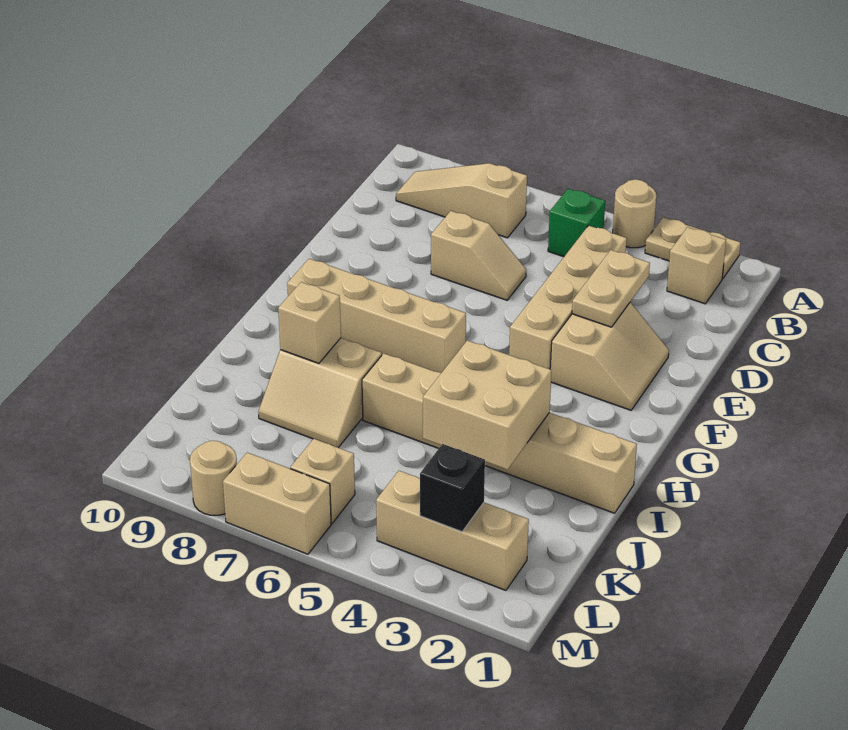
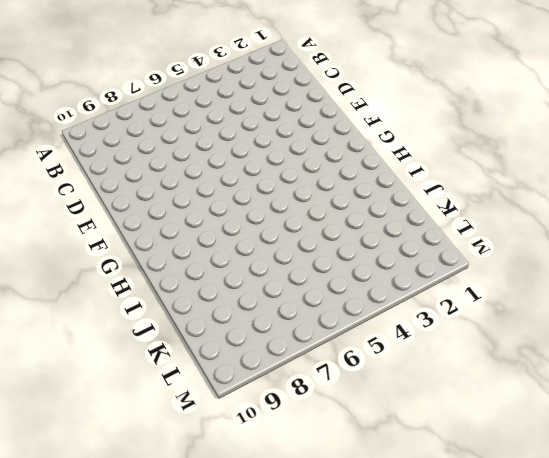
none -> tan 1x2 plate [645,217,741,279]
none -> tan 1x1 round brick [613,179,656,248]
none -> tan 1x1 brick [667,227,726,304]

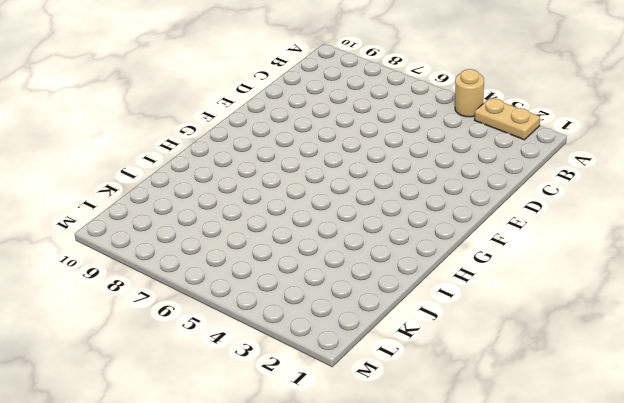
none -> tan 1x1 brick [667,227,726,304]
none -> green 1x1 brick [548,189,605,257]
none -> tan 1x3 slope [396,163,527,238]

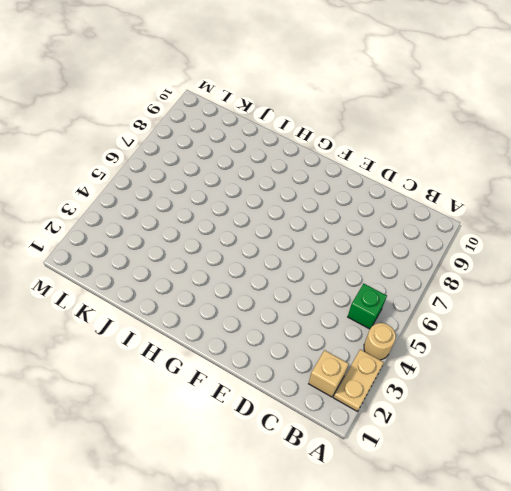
none -> tan 1x3 slope [396,163,527,238]
none -> tan 1x4 brick [509,226,627,369]
none -> tan 1x2 slope [431,211,526,300]

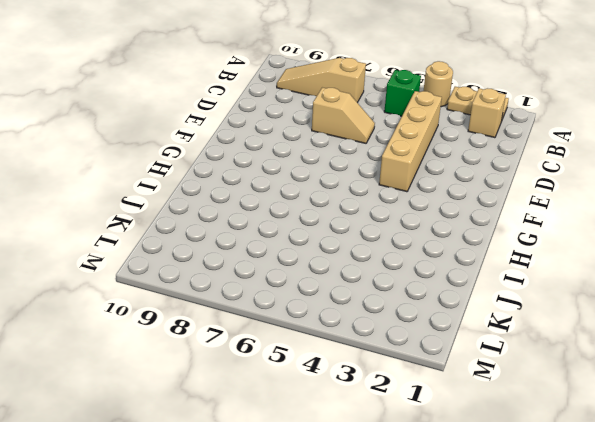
none -> tan 2x2 slope [550,303,669,410]
none -> tan 1x4 brick [287,259,466,373]
none -> tan 1x6 brick [362,353,637,513]

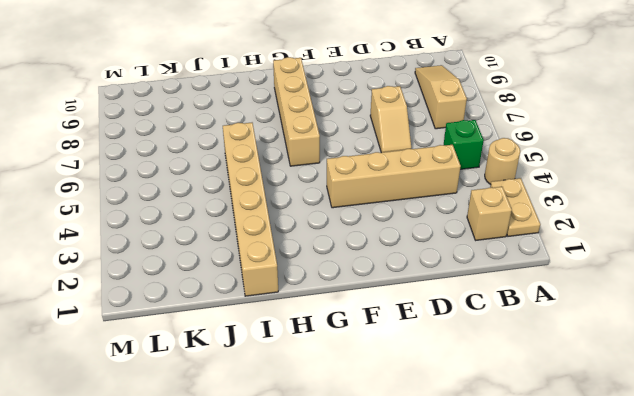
none -> tan 2x2 slope [550,303,669,410]
none -> tan 2x2 slope [258,338,382,448]
none -> tan 1x3 brick [376,471,529,590]

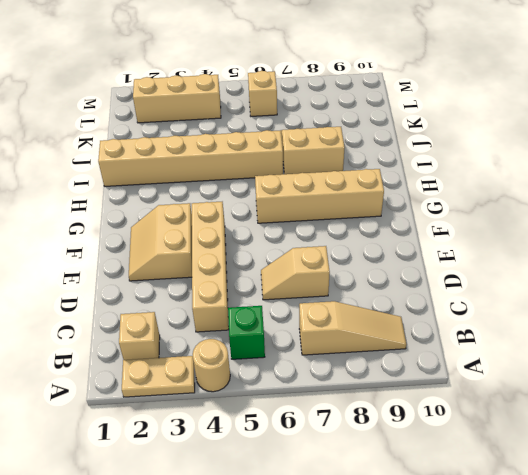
none -> tan 1x2 brick [223,452,331,554]
none -> tan 1x1 round brick [190,441,237,515]
none -> tan 1x2 plate [572,250,650,327]

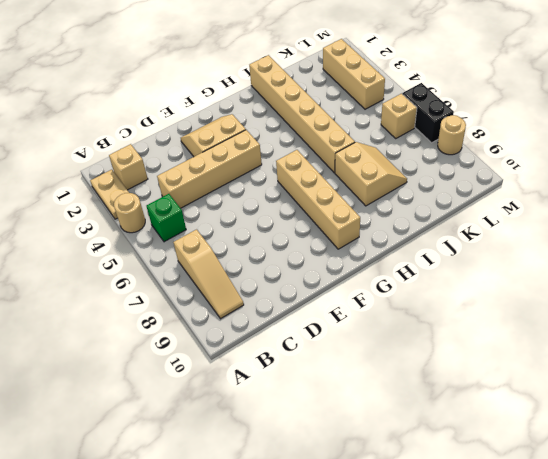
black 1x2 brick [402,83,454,143] -> tan 1x2 brick [223,452,331,554]
none -> tan 1x2 slope [431,211,526,300]
none -> tan 1x2 plate [572,250,650,327]
none -> tan 2x2 brick [423,340,551,470]

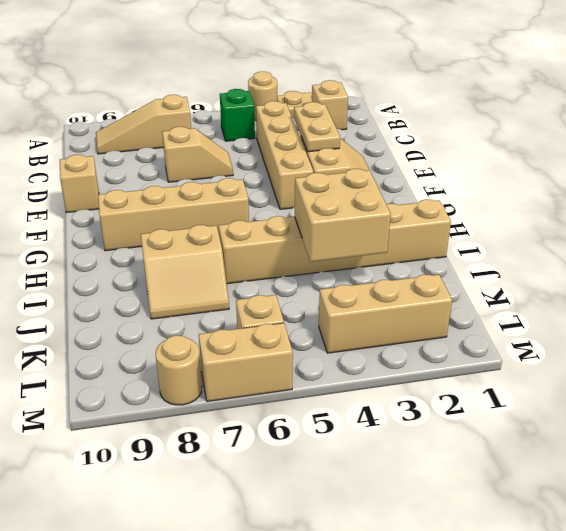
tan 1x1 brick [60,155,99,213] -> tan 1x1 brick moved to [278,282,341,363]
none -> black 1x1 brick [420,444,485,532]

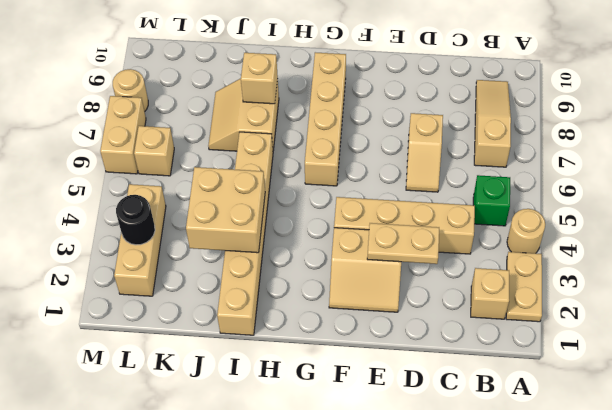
black 1x1 round brick [116,195,155,245] -> black 1x1 brick [420,444,485,532]

